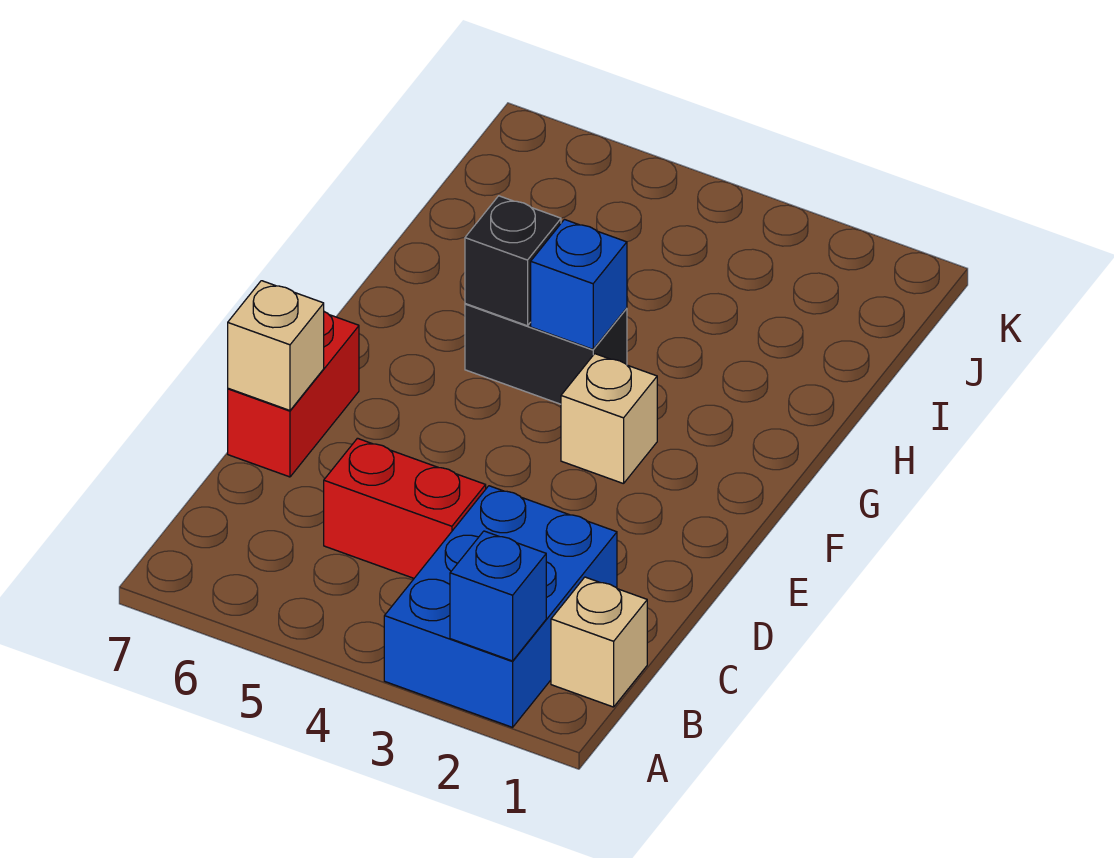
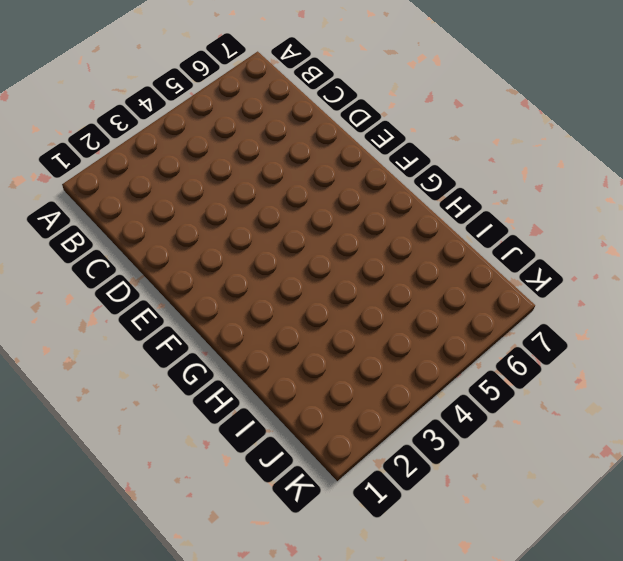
none -> blue 2x3 brick [384,486,617,727]
none -> tan 1x1 brick [551,577,647,707]

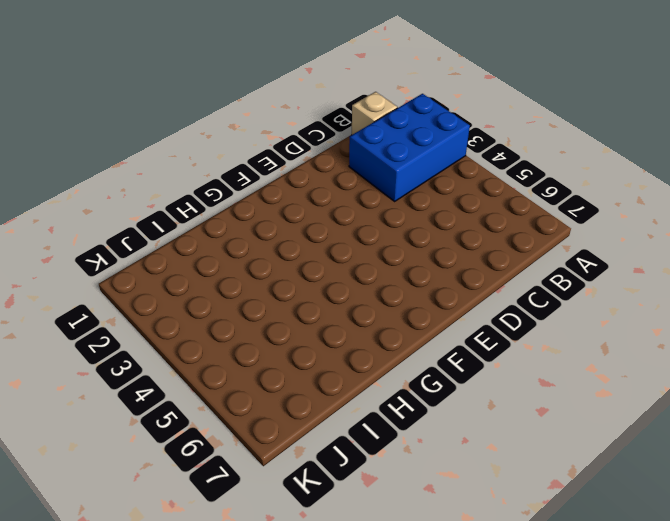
none -> red 1x2 brick [324,438,486,578]
none -> red 1x2 brick [228,312,359,477]

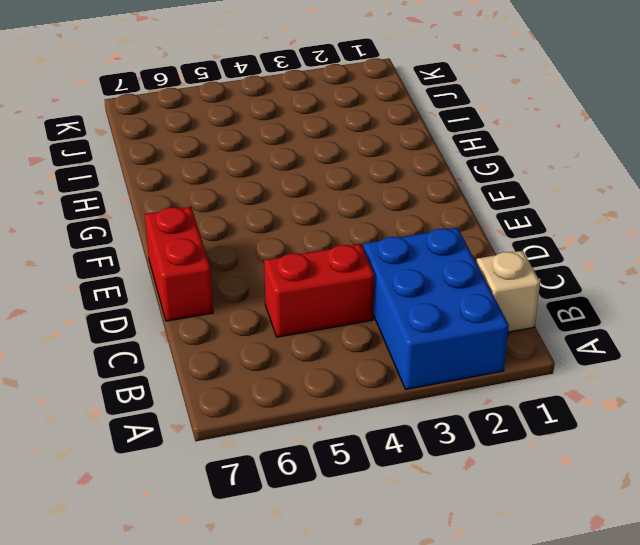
none -> tan 1x1 brick [561,354,657,484]
none -> black 1x2 brick [465,304,627,404]

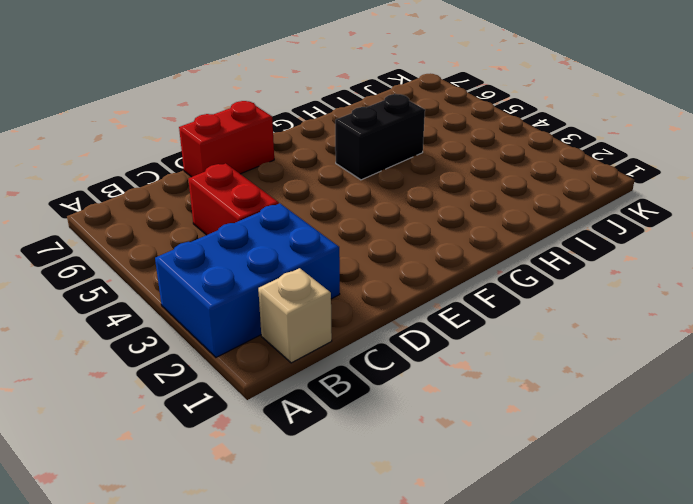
black 1x2 brick [335,94,425,180] -> black 1x2 brick turned to [465,304,627,404]
none -> tan 1x1 brick [561,354,657,484]
none -> blue 1x1 brick [450,531,546,661]

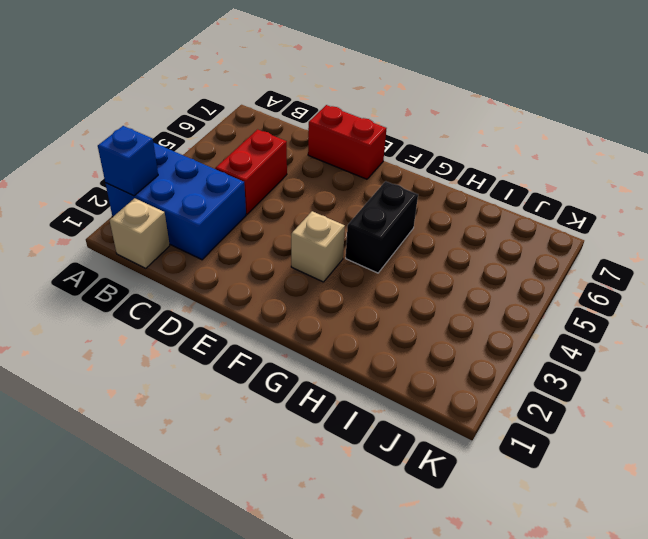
none -> tan 1x1 brick [228,281,324,410]
none -> blue 1x1 brick [531,220,627,349]

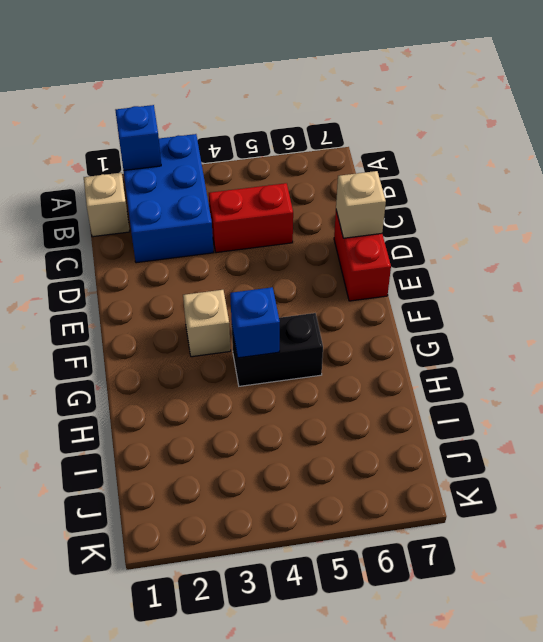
none -> black 1x1 brick [465,196,561,326]

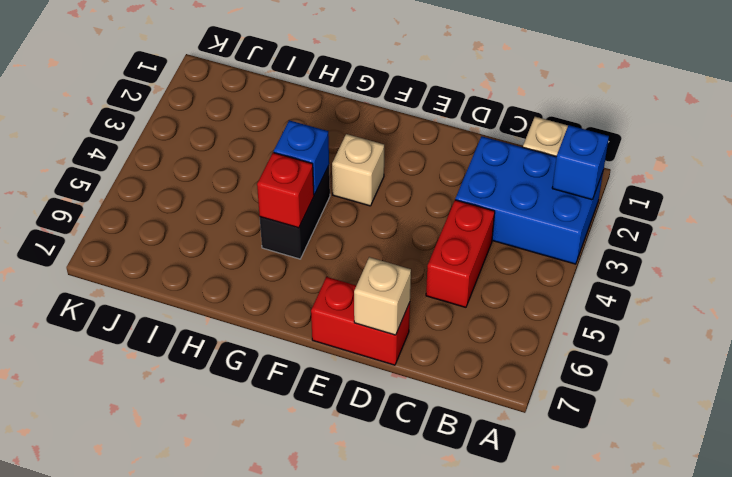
red 1x1 brick [257,153,314,228] -> black 1x1 brick [465,196,561,326]

